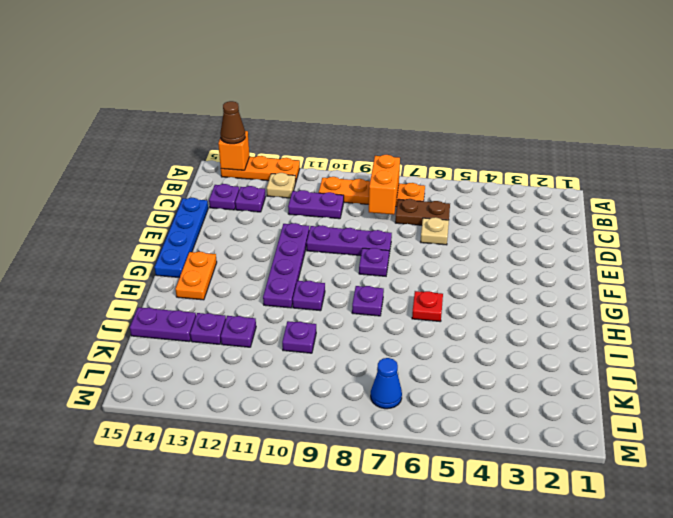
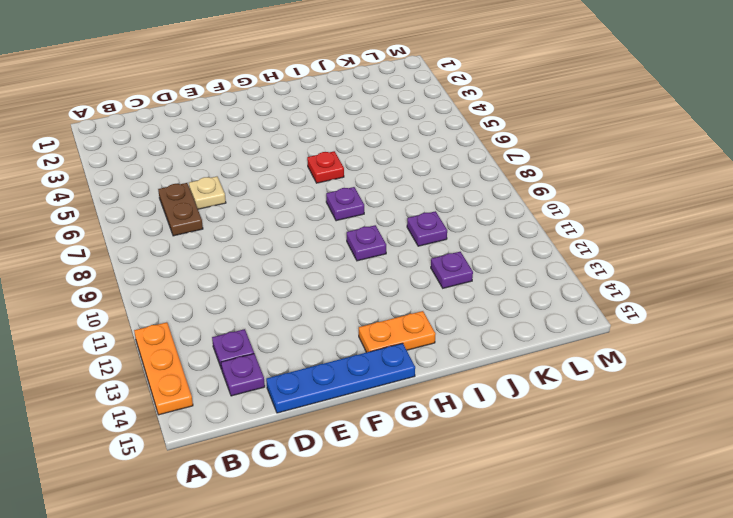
none -> orange 1x4 plate [319,177,425,207]
none -> tan 1x1 plate [267,173,296,198]
none -> purple 1x2 plate [288,190,344,219]

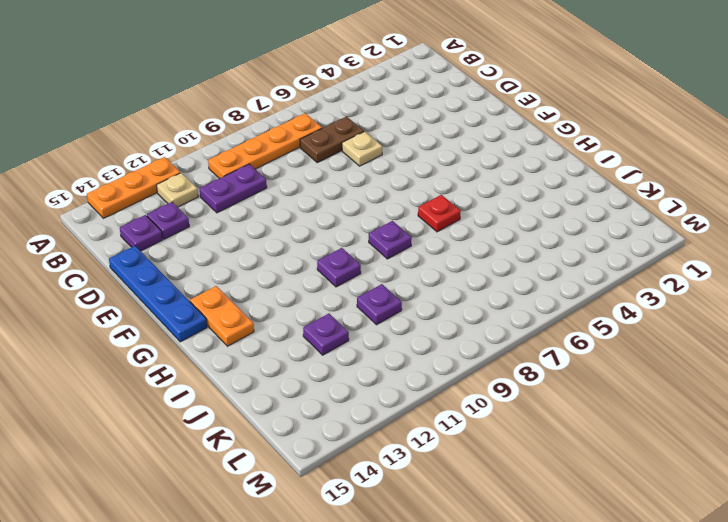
none -> purple 1x3 plate [306,225,392,256]
none -> purple 1x4 plate [263,223,309,308]
none -> purple 1x1 plate [359,248,389,276]

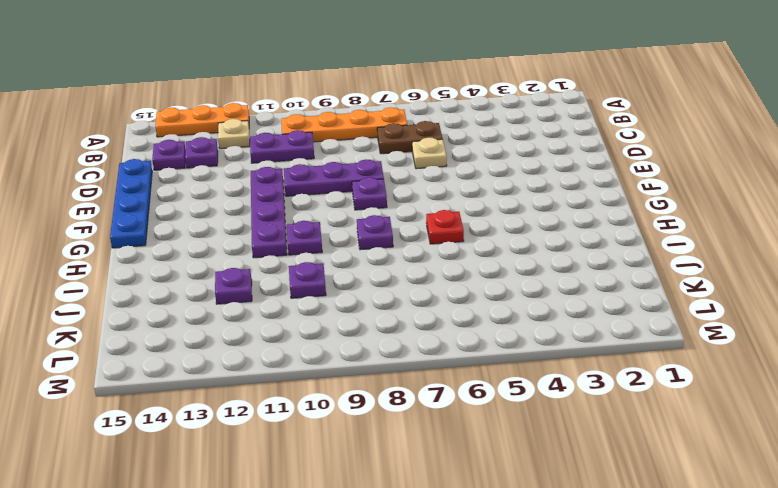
none -> orange 1x2 plate [175,252,217,300]
none -> purple 1x1 plate [190,313,226,344]
none -> purple 1x2 plate [130,307,196,342]

